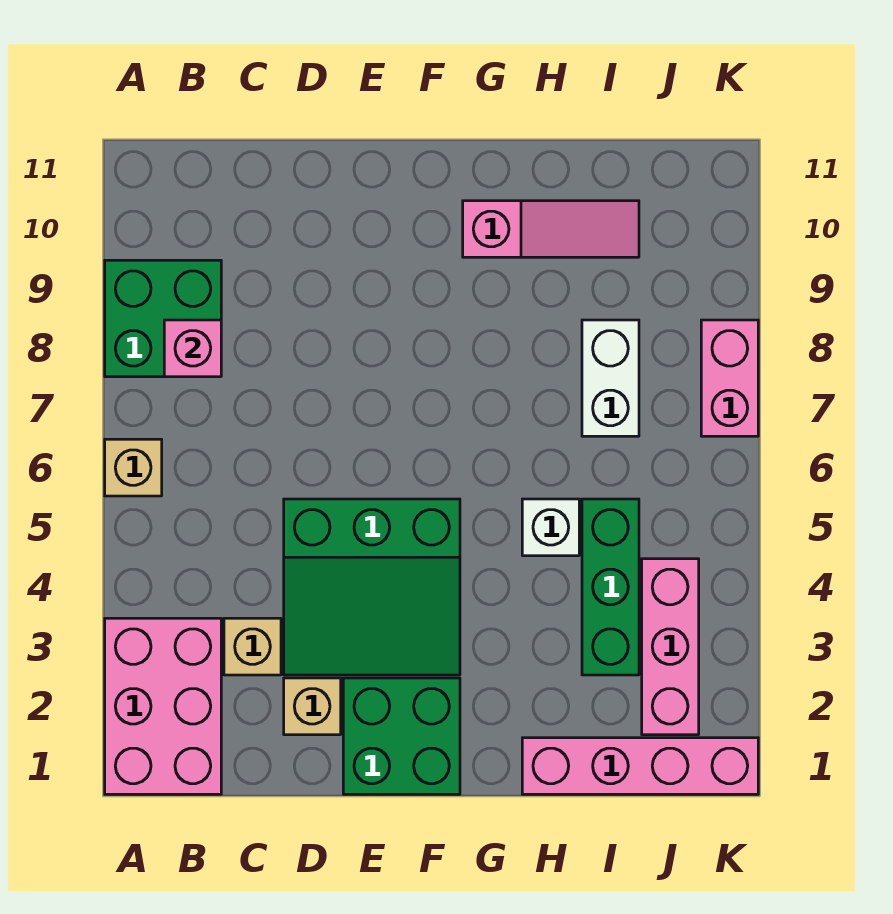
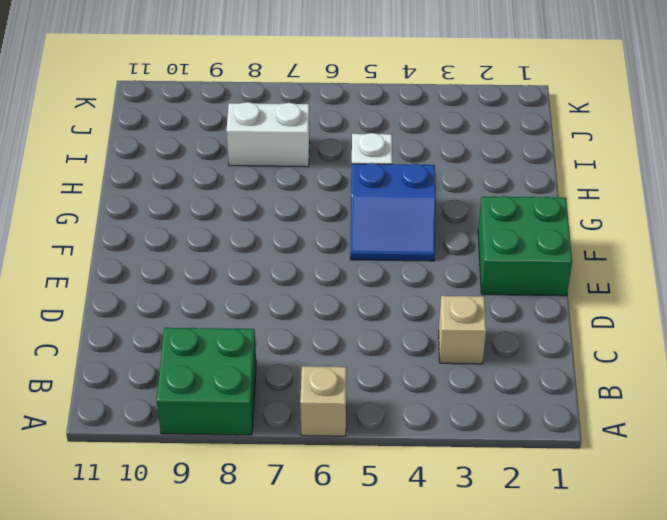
blue 2x2 slope [350,163,436,261] -> green 3x3 slope [284,499,460,675]
none -> pink 2x3 brick [105,618,221,794]
none -> tan 1x1 brick [284,678,341,735]
none -> pink 1x3 slope [463,201,639,257]

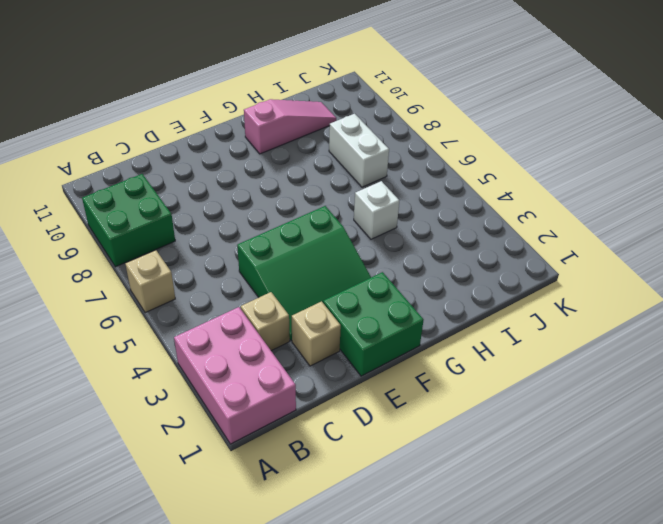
none -> pink 1x4 brick [522,738,758,794]
none -> green 1x3 brick [582,499,639,675]
none -> pink 1x3 brick [642,559,699,735]

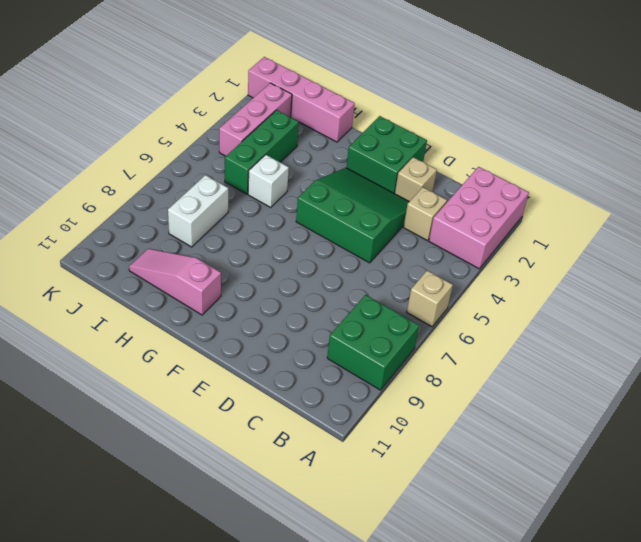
none -> pink 1x2 brick [701,320,758,436]
none -> pink 1x1 brick [164,320,221,377]

